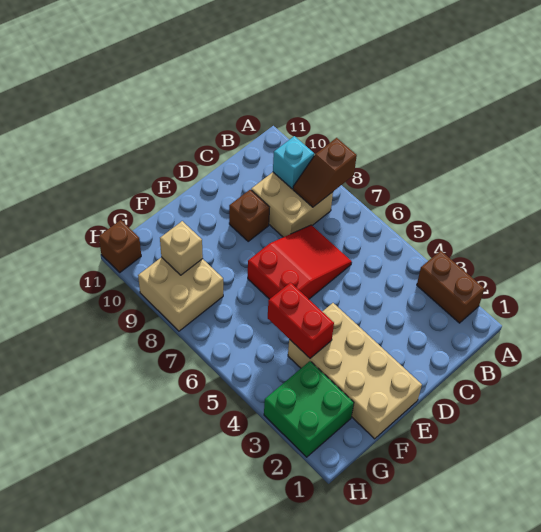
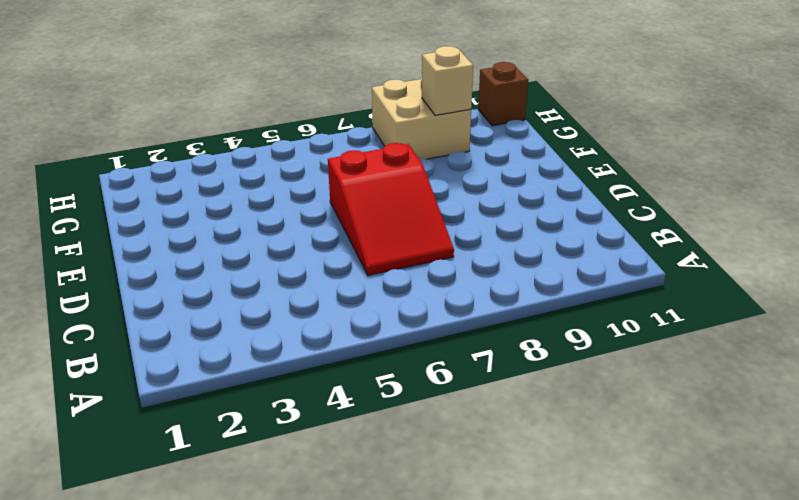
none -> brown 1x2 brick [417,251,484,323]
none -> tan 2x2 brick [251,172,333,237]
none -> brown 1x1 brick [229,190,269,241]

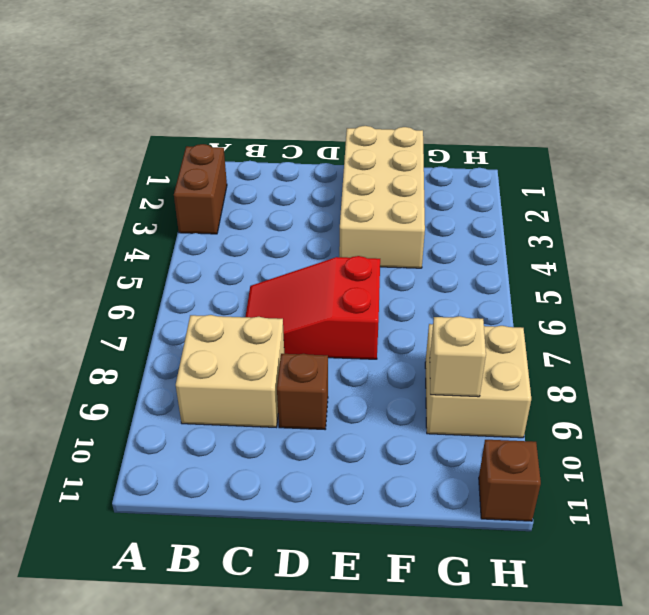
none -> green 2x2 brick [264,361,354,457]
none -> brown 1x2 slope [293,138,357,207]
none -> cyan 1x1 brick [273,136,314,189]

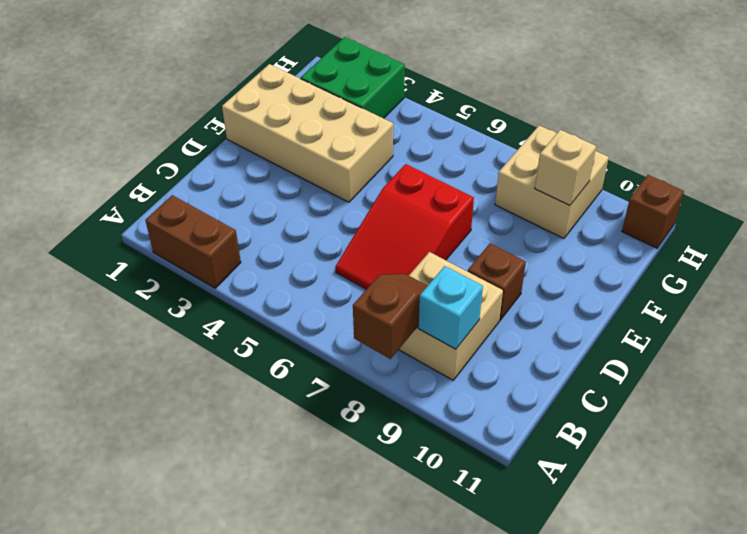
none -> red 1x2 brick [268,283,334,358]

